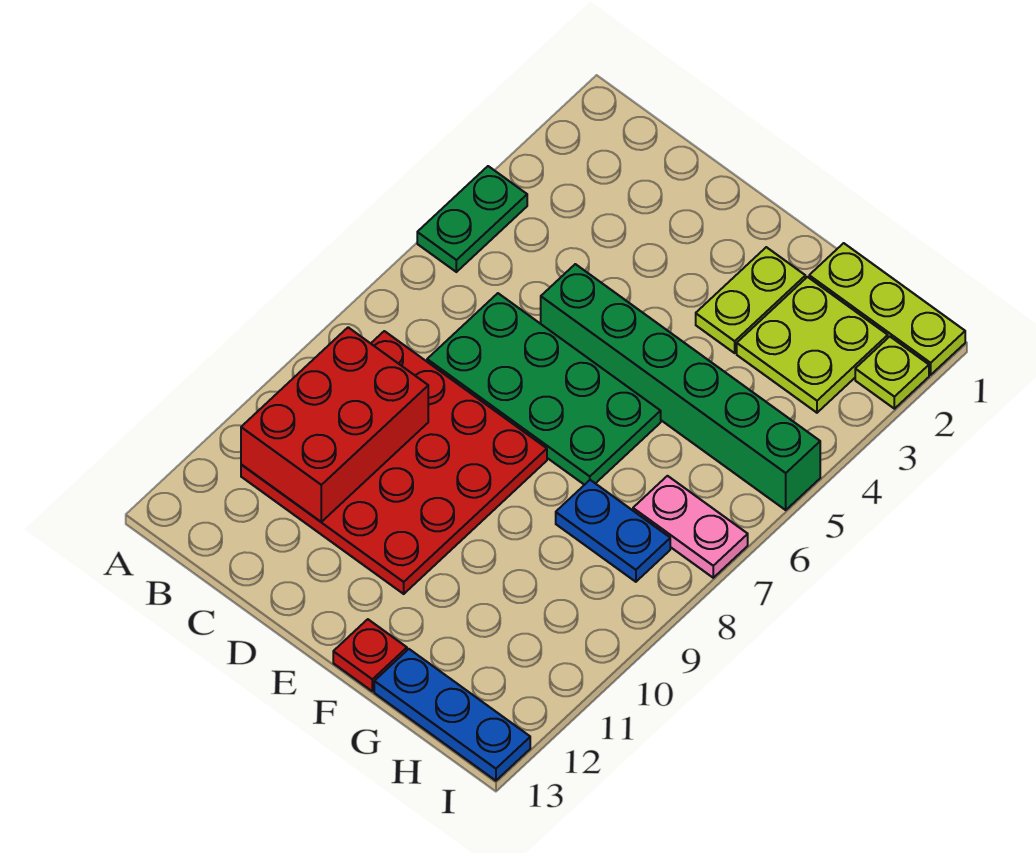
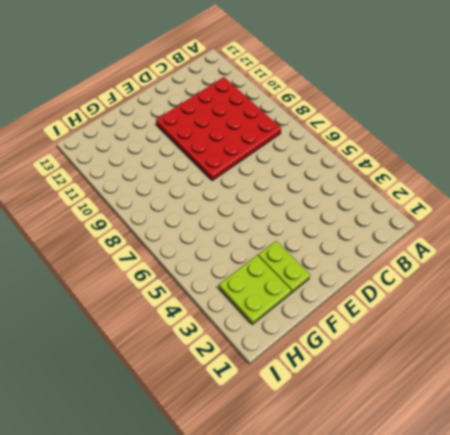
none -> green 1x2 plate [417,166,527,272]
none -> green 2x4 plate [427,293,661,485]
none -> green 1x6 brick [541,264,820,510]

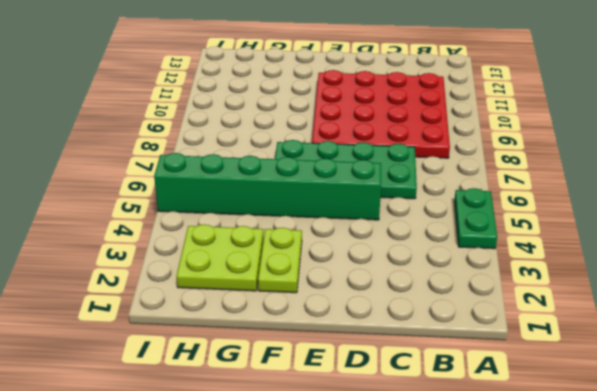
none -> red 1x1 plate [333,619,407,691]
none -> lime 1x3 plate [809,243,965,375]
none -> blue 1x2 plate [556,480,670,582]

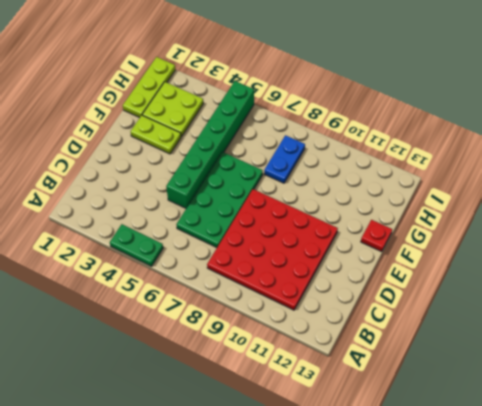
none -> blue 1x3 plate [374,649,530,781]
none -> pink 1x2 plate [633,476,748,578]
none -> lime 1x1 plate [855,337,929,409]

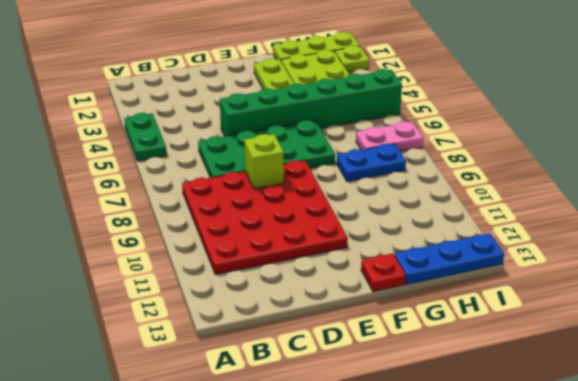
lime 1x1 brick [244,134,284,189] -> none
none -> red 2x3 brick [241,327,428,522]

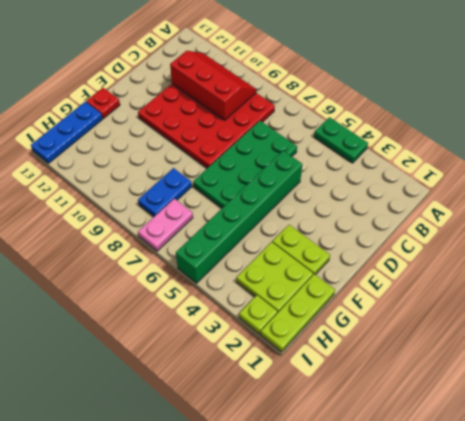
red 2x3 slope [170,51,256,120] -> red 2x3 brick [241,327,428,522]

